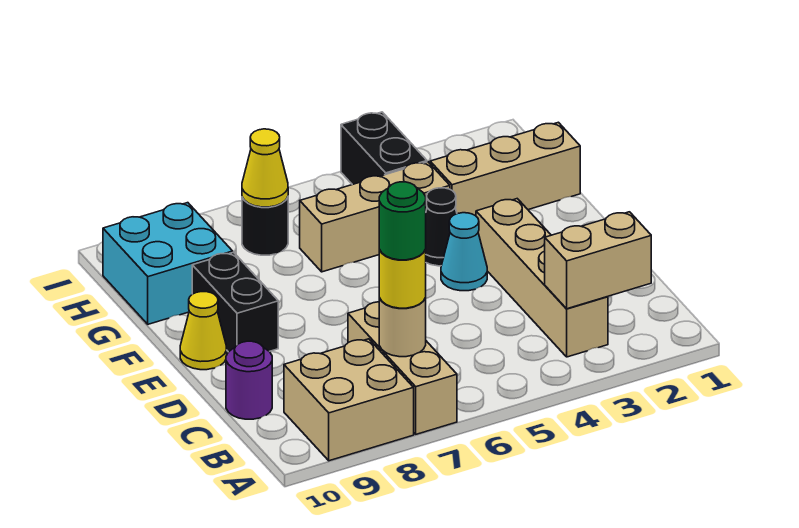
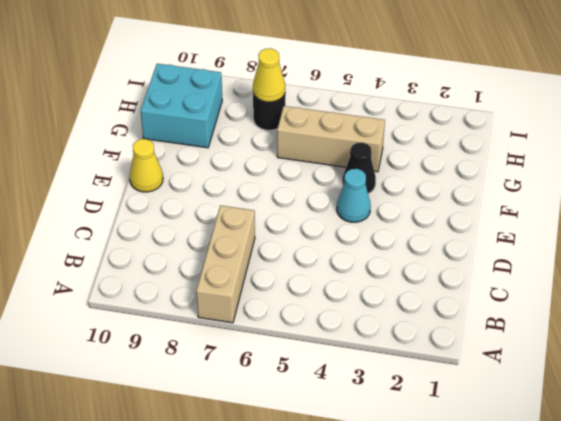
none -> tan 2x2 brick [284,339,414,461]
none -> tan 1x4 brick [476,199,608,357]
none -> purple 1x1 round brick [226,341,272,419]

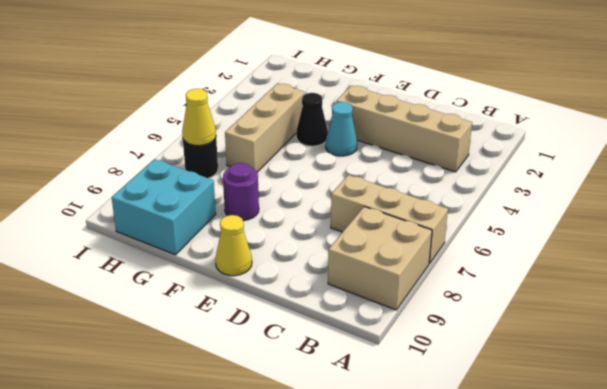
purple 1x1 round brick [223,163,259,221] -> purple 1x1 round brick moved to [226,341,272,419]
none -> black 1x2 brick [192,252,278,352]
none -> tan 1x3 brick [430,122,580,216]
none -> black 1x2 brick [341,112,427,185]

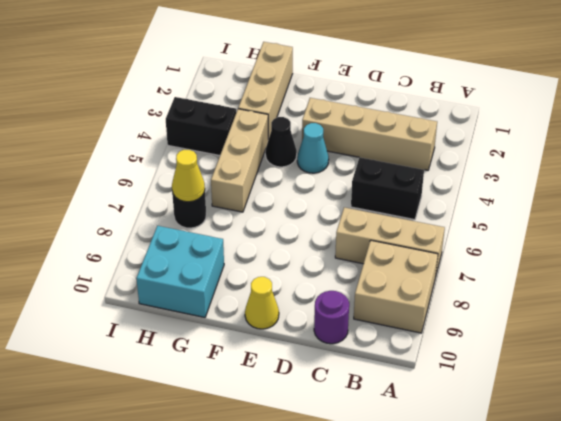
black 1x2 brick [351,157,424,220] -> black 1x2 brick moved to [192,252,278,352]
none -> tan 1x2 brick [545,212,651,309]
none -> tan 1x1 round brick [379,298,426,357]
none -> yellow 1x1 round brick [379,250,426,308]

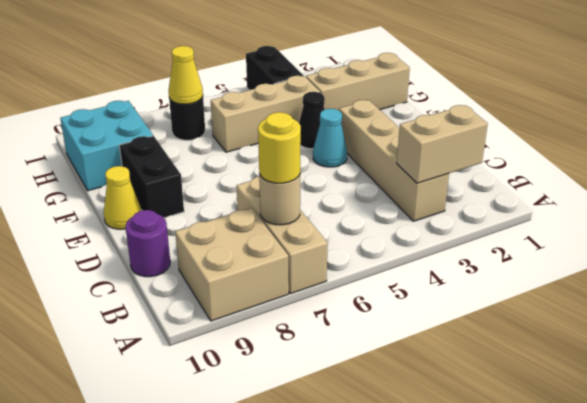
none -> green 1x1 round brick [379,182,426,260]

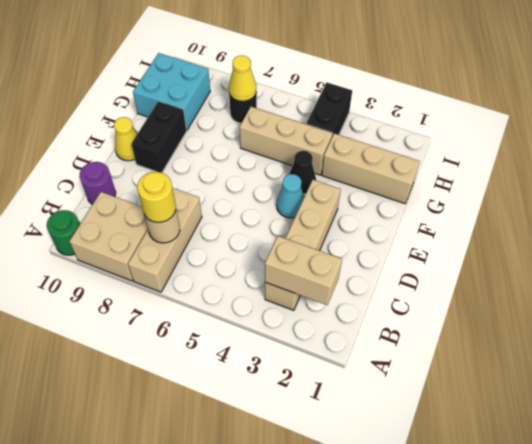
green 1x1 round brick [47,210,80,255] -> green 1x1 round brick moved to [379,182,426,260]

